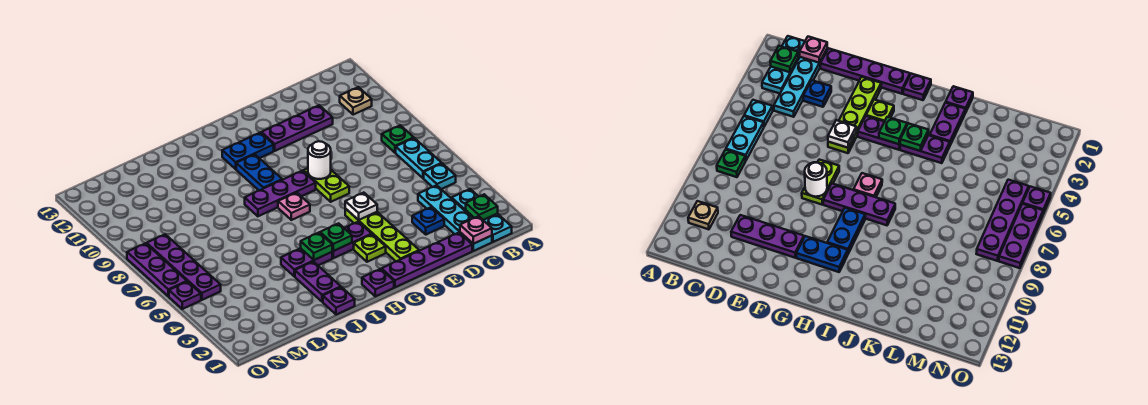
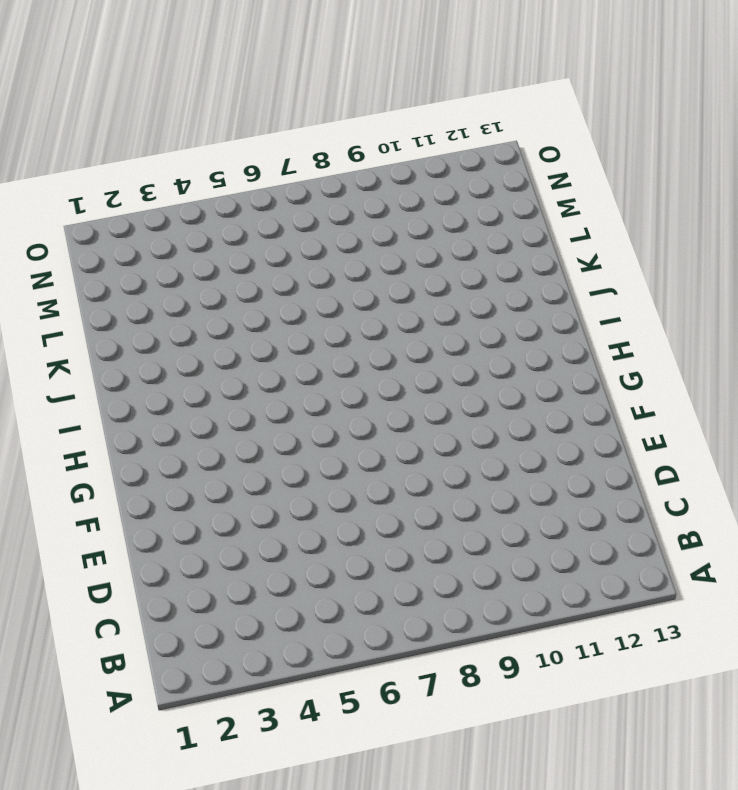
none -> cyan 1x3 plate [452,189,512,242]
none -> cyan 1x1 plate [424,163,456,189]
none -> cyan 1x2 plate [396,138,442,178]
none -> green 1x1 plate [382,125,414,153]

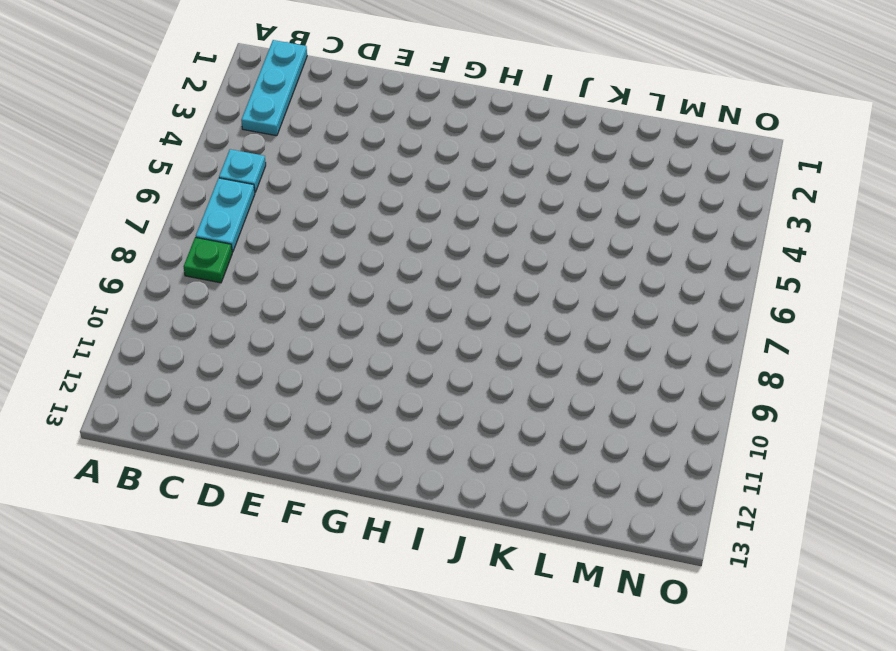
none -> tan 1x1 plate [340,87,372,115]
none -> cyan 1x4 plate [418,185,492,251]
none -> purple 1x4 plate [382,233,472,287]
none -> blue 1x1 plate [412,207,444,235]

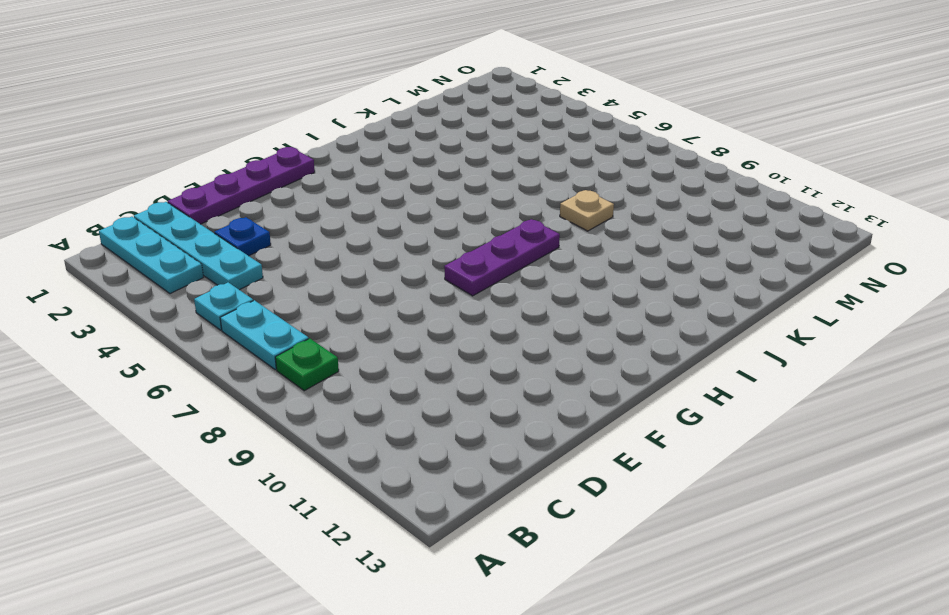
tan 1x1 plate [560,190,614,231] -> tan 1x1 plate moved to [340,87,372,115]
none -> purple 1x3 plate [261,105,333,151]
none -> lime 1x4 plate [345,209,419,262]
none -> lime 1x2 plate [303,168,349,202]
none -> lime 1x1 plate [354,234,386,262]

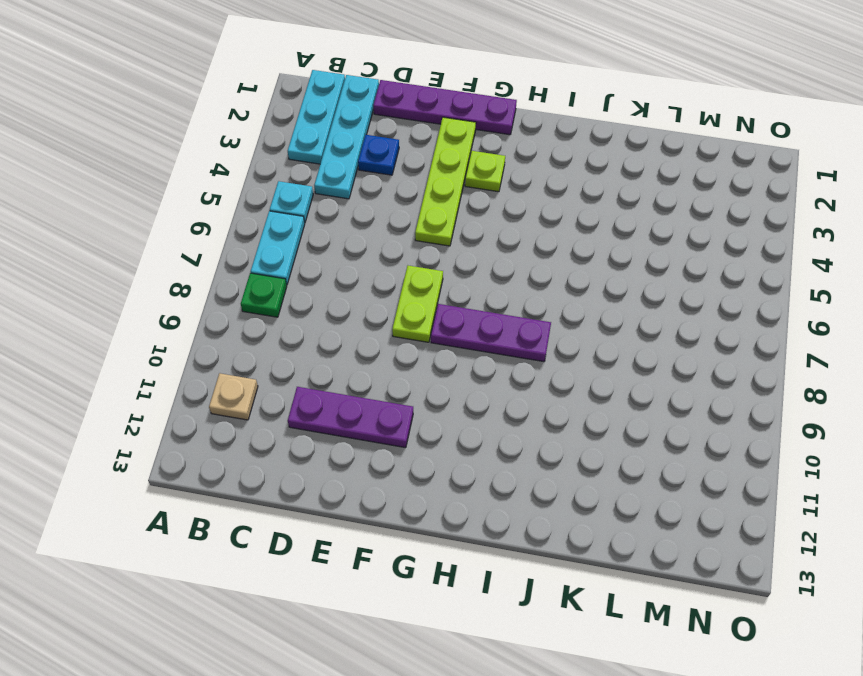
none -> purple 1x2 plate [332,222,372,258]
none -> blue 1x2 plate [222,132,274,169]
none -> purple 1x1 plate [362,269,394,296]
none -> pink 1x1 plate [278,193,310,220]

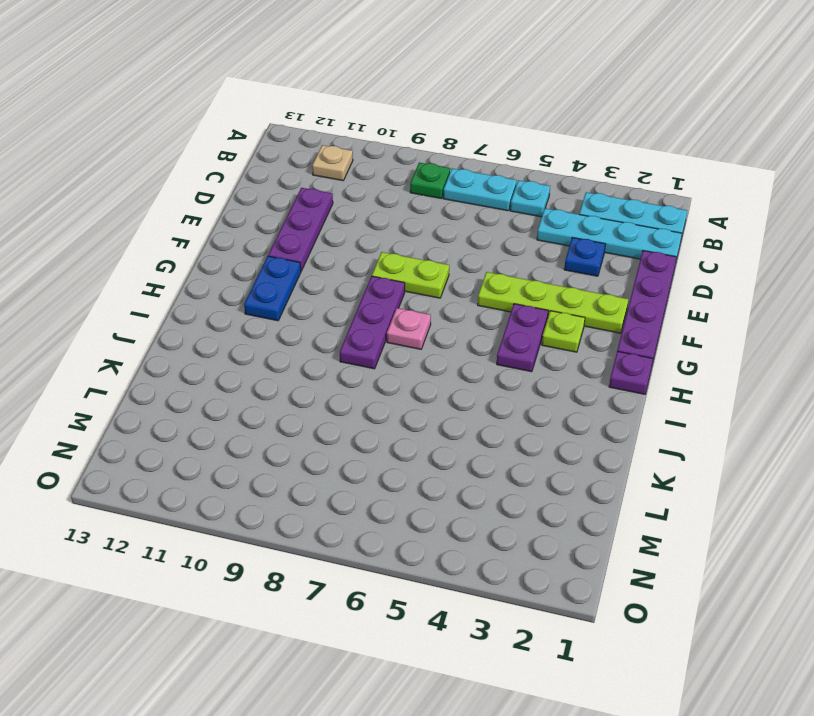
none -> blue 1x2 plate [236,154,282,191]
none -> purple 1x2 plate [281,248,332,276]
none -> purple 1x1 plate [323,287,355,315]
none -> purple 1x2 plate [295,262,341,302]

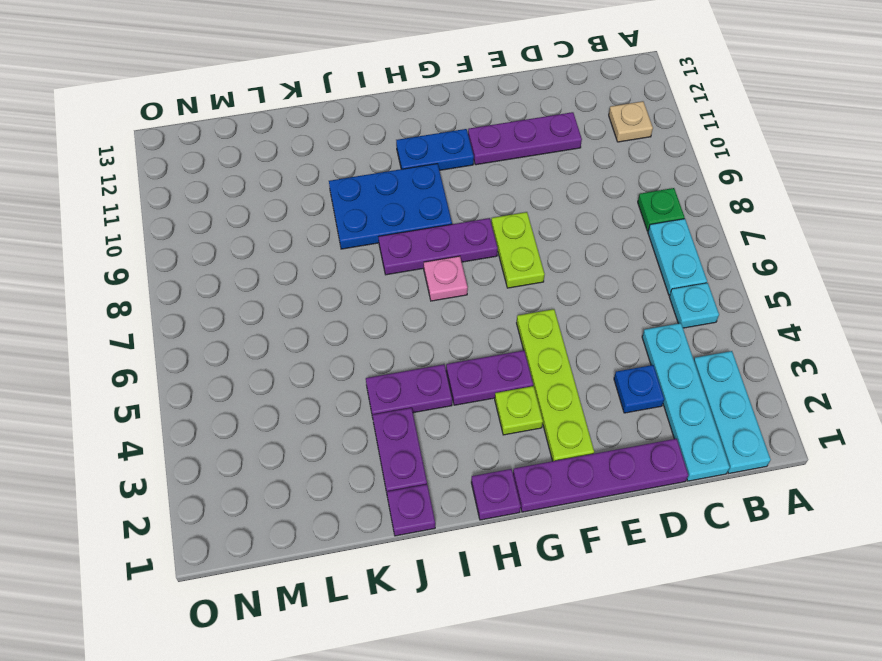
blue 2x3 plate [329,164,452,249] -> blue 1x2 plate [236,154,282,191]
none -> purple 1x4 plate [147,234,221,300]
none -> purple 1x1 plate [169,282,201,309]
none -> purple 1x3 plate [127,243,187,296]
none -> green 1x1 plate [466,194,498,220]

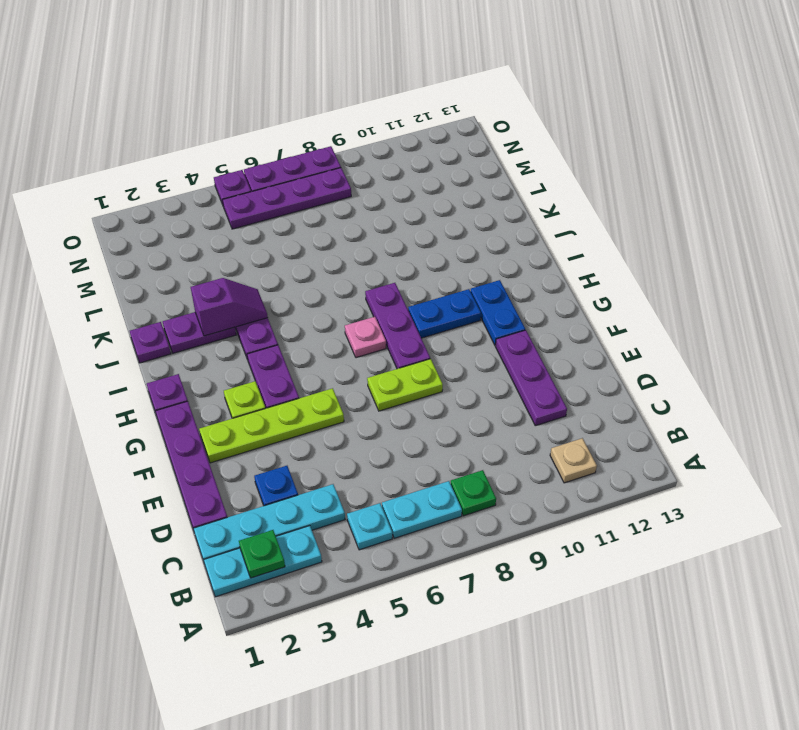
purple 1x2 slope [191,278,268,336] -> none
none -> pink 1x1 plate [460,216,492,244]
none -> white 1x1 plate [345,193,377,220]
none -> white 1x1 round brick [308,141,331,179]
none -> green 1x1 plate [320,223,352,251]

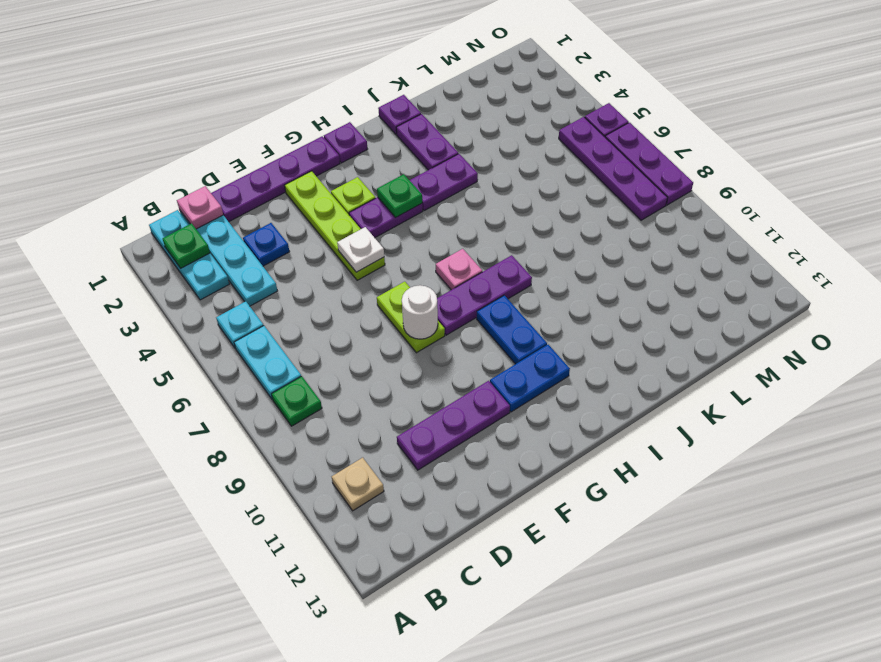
none -> green 1x1 plate [301,233,332,260]

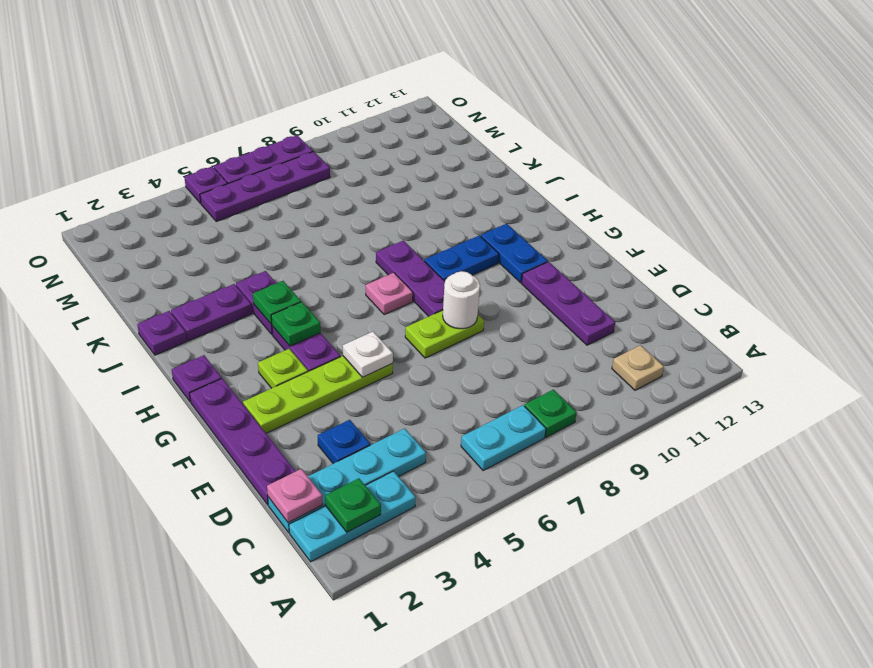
none -> cyan 1x1 plate [424,163,456,189]

